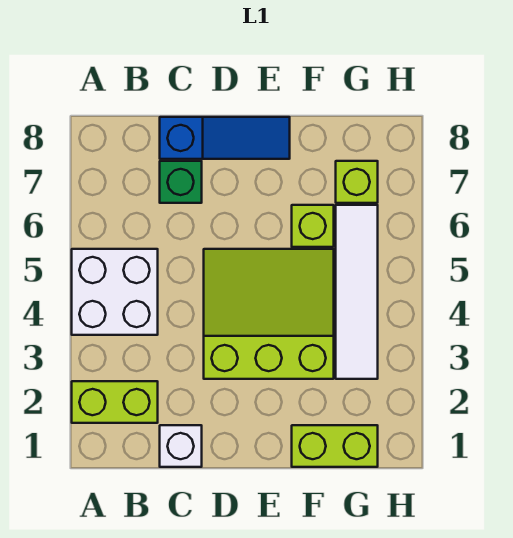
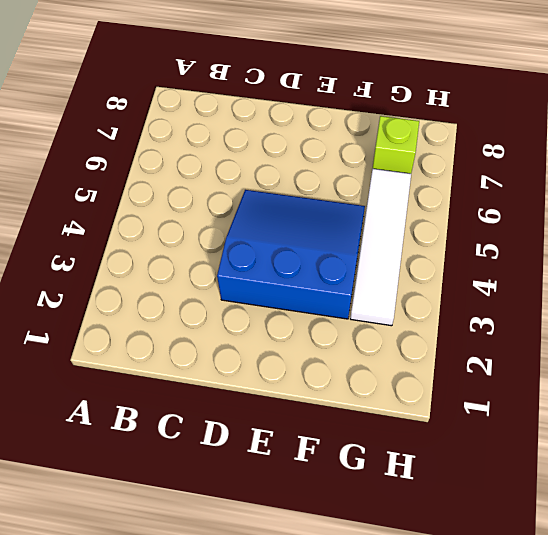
blue 3x3 slope [217,190,365,319] -> lime 3x3 slope [204,249,334,379]
none -> lime 1x2 brick [72,381,158,423]
none -> white 2x2 brick [72,249,158,335]

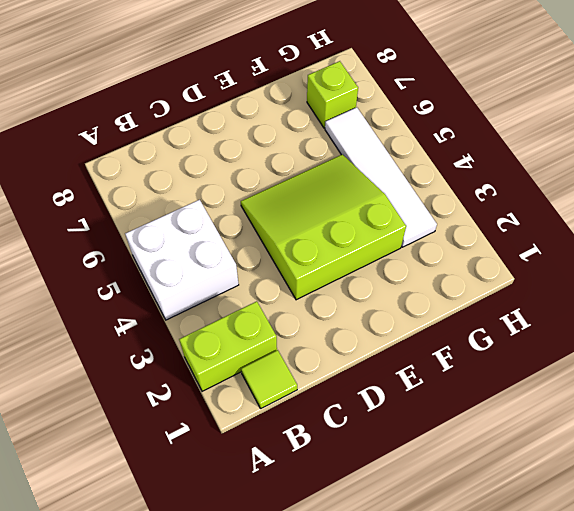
lime 1x1 tile [241,350,297,408] -> none
none -> white 1x1 brick [160,425,202,467]
none -> green 1x1 brick [160,161,202,203]

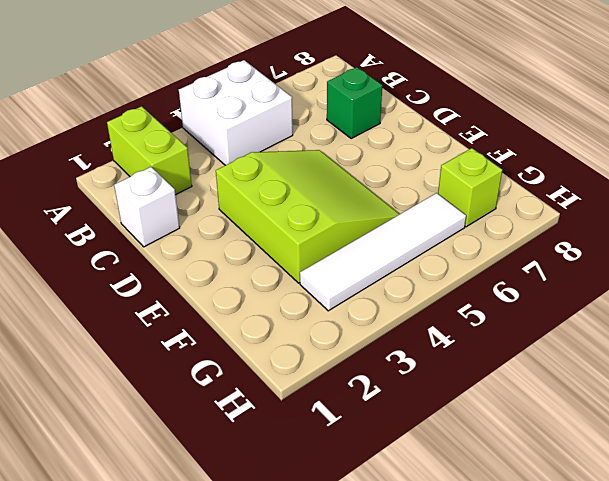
none -> blue 1x3 slope [160,117,290,159]
none -> lime 1x2 brick [292,425,378,467]

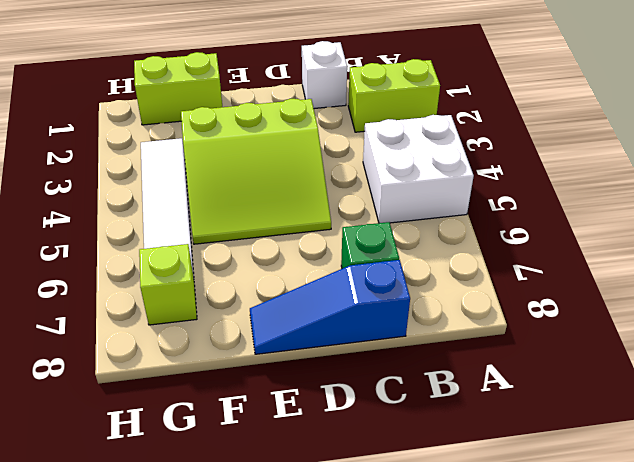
none -> lime 1x1 brick [292,205,334,247]

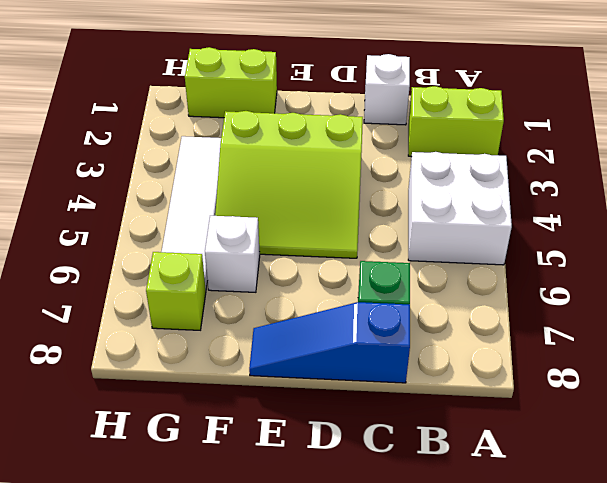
white 1x1 brick [205,216,260,292] -> lime 1x1 brick [292,205,334,247]

